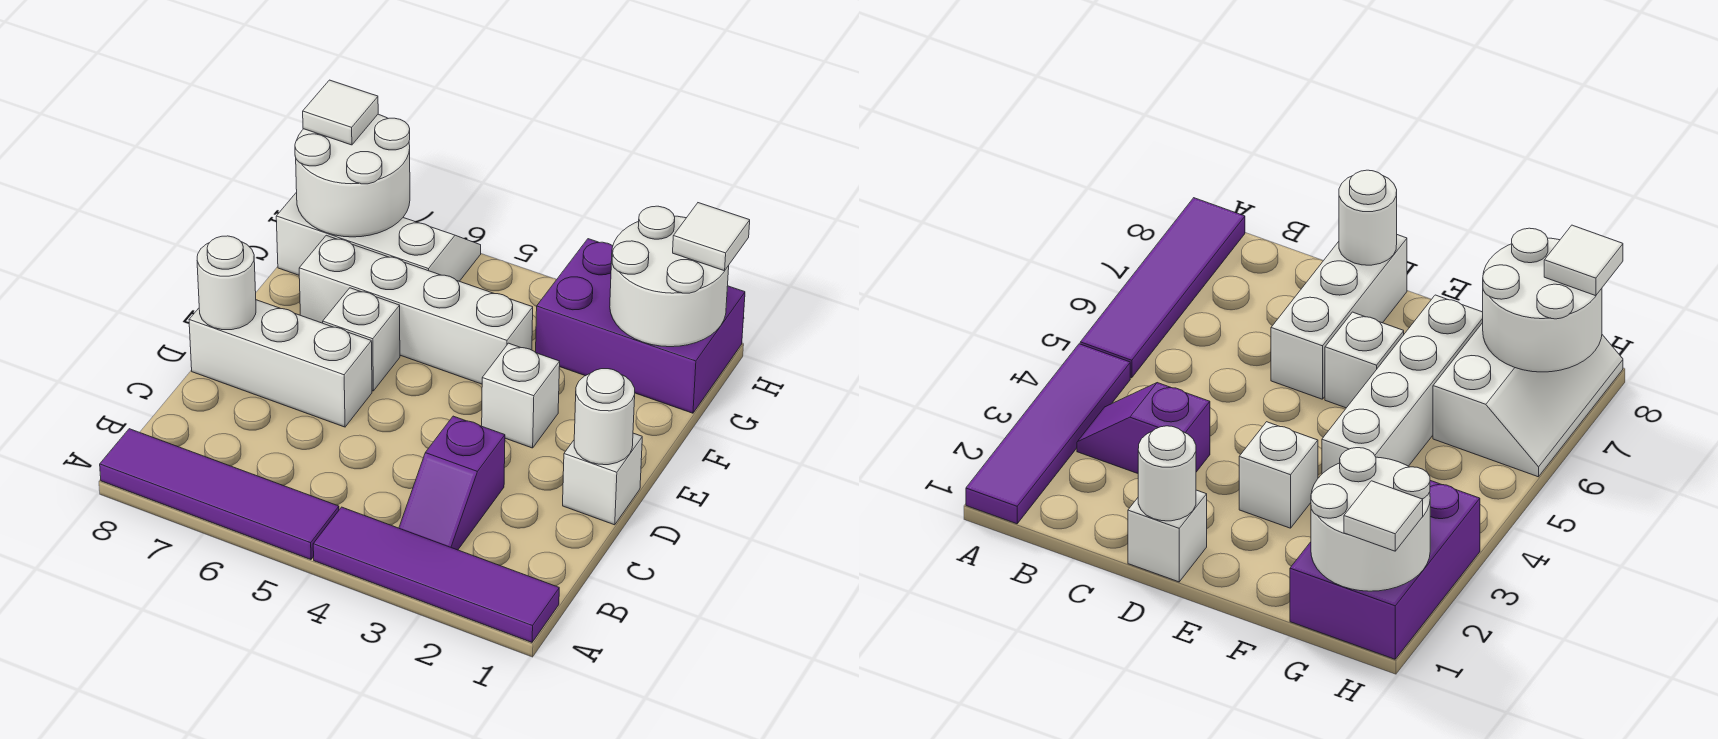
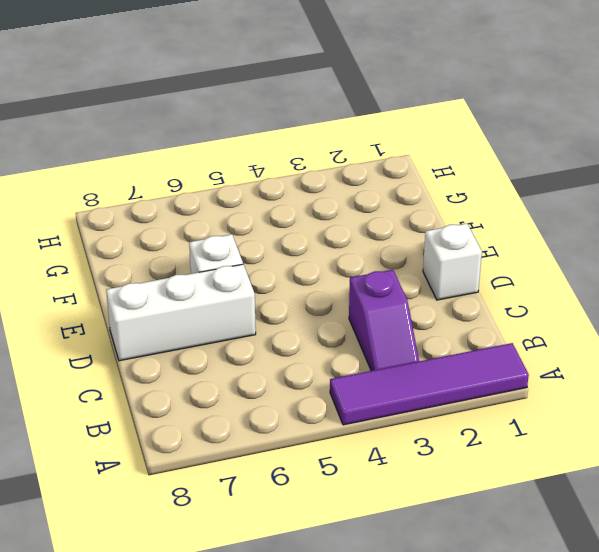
none -> purple 1x4 tile [100,429,339,560]
none -> white 1x1 brick [482,343,560,448]
none -> white 1x4 brick [299,235,533,384]

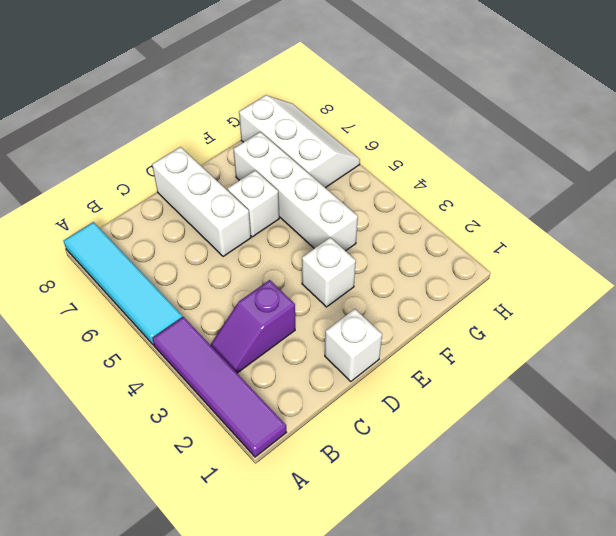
cyan 1x4 tile [63,222,182,345] -> purple 1x4 tile [100,429,339,560]
none -> purple 2x3 brick [536,239,745,413]
none -> white 1x1 round brick [574,369,635,465]
none -> white 1x1 round brick [197,236,256,330]

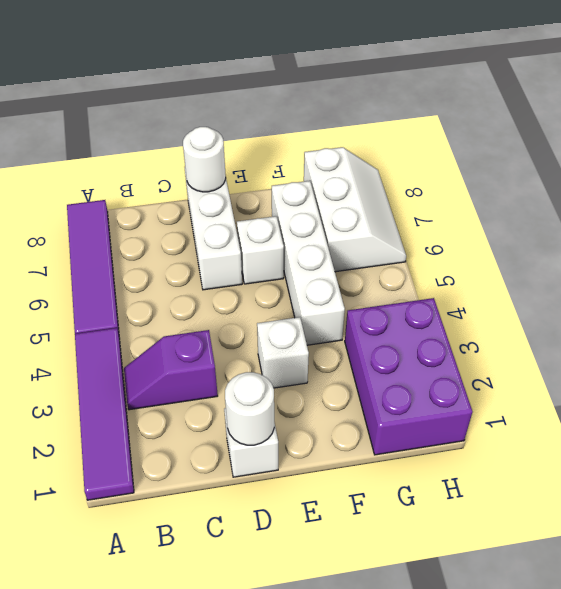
none -> white 2x2 round brick [610,206,729,347]
none -> white 2x2 round brick [295,114,410,237]
none -> white 1x1 tile [673,203,750,271]

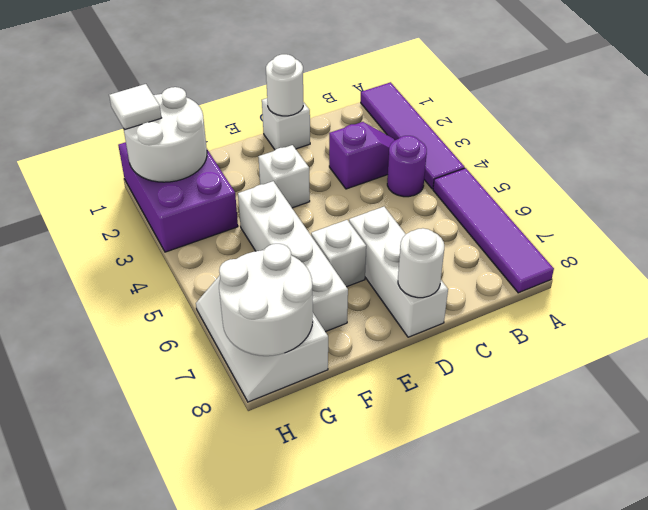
purple 1x1 round brick [387,136,427,197] -> none
none -> white 1x1 tile [303,80,378,145]

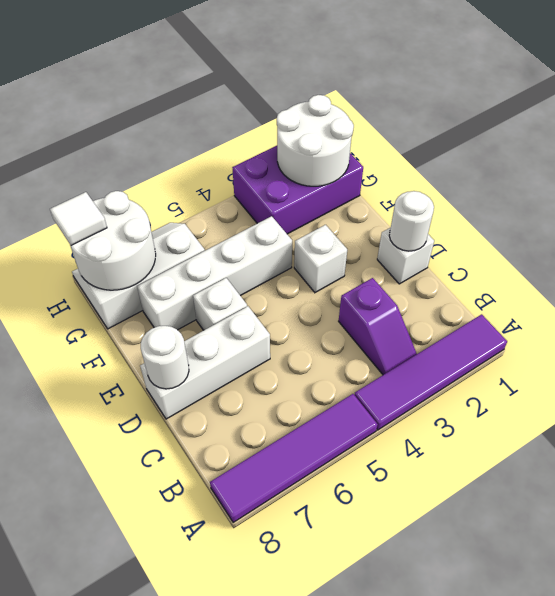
none -> white 1x1 tile [673,203,750,271]

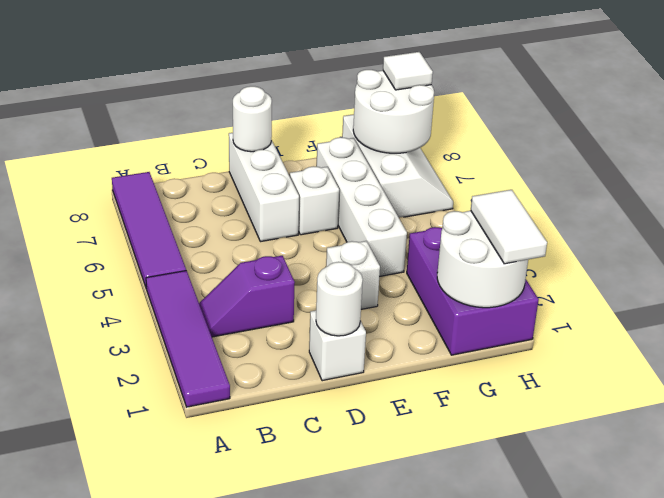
white 1x2 tile [471,190,547,264] -> white 1x1 tile [673,203,750,271]

